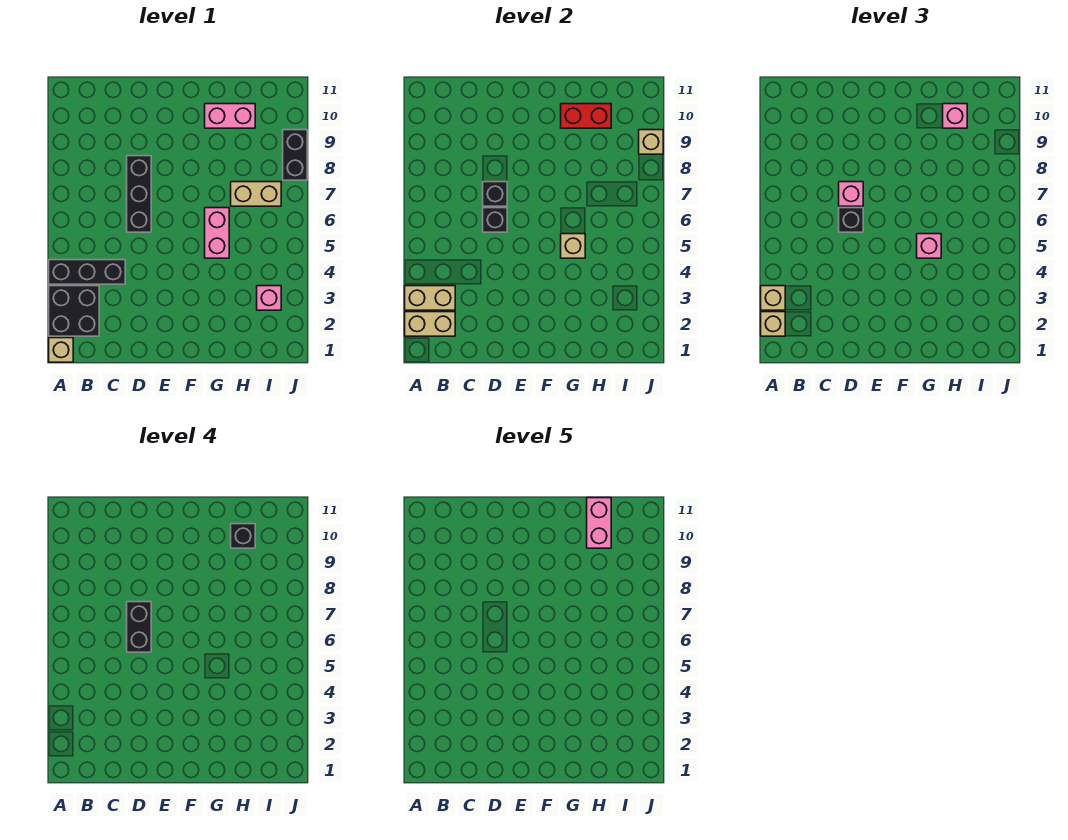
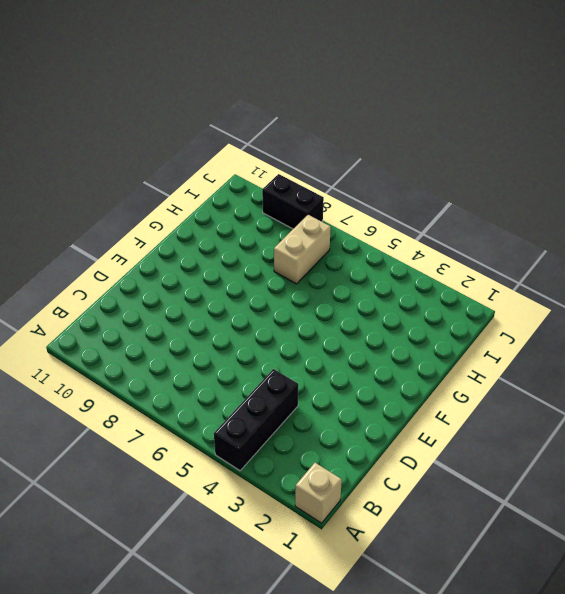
none -> black 2x2 brick [49,286,99,336]
none -> black 1x3 brick [127,156,151,232]
none -> pink 1x2 brick [205,208,229,258]

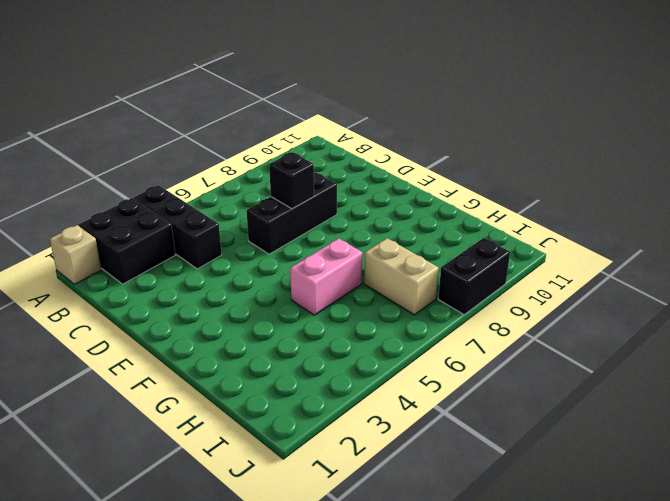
none -> pink 1x2 brick [205,104,255,128]
none -> pink 1x1 brick [257,286,281,310]
none -> tan 1x2 brick [405,312,455,336]

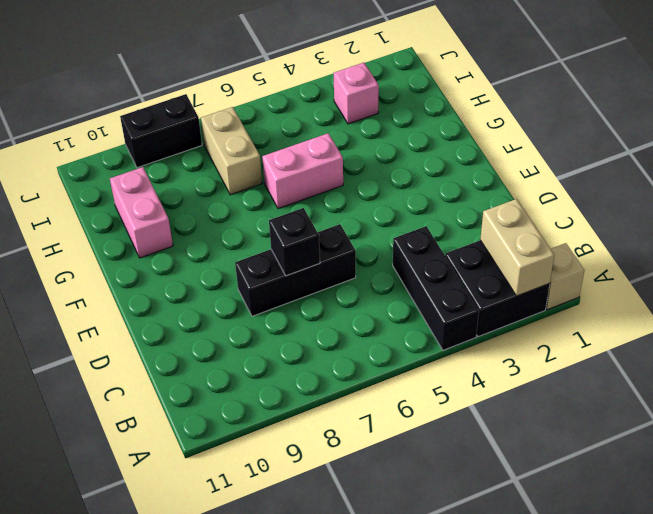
none -> tan 1x2 brick [405,286,455,310]
none -> black 1x1 brick [483,208,507,232]
none -> tan 1x1 brick [561,234,585,258]

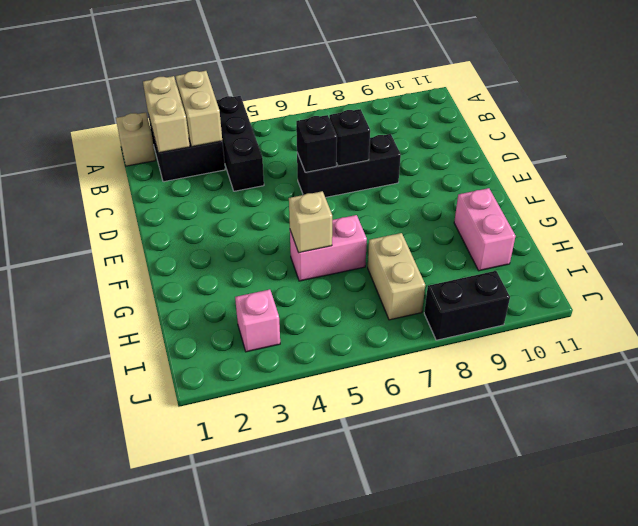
none -> red 1x2 brick [561,104,611,128]
none -> tan 1x1 brick [639,130,663,154]
none -> tan 1x1 brick [761,312,785,336]

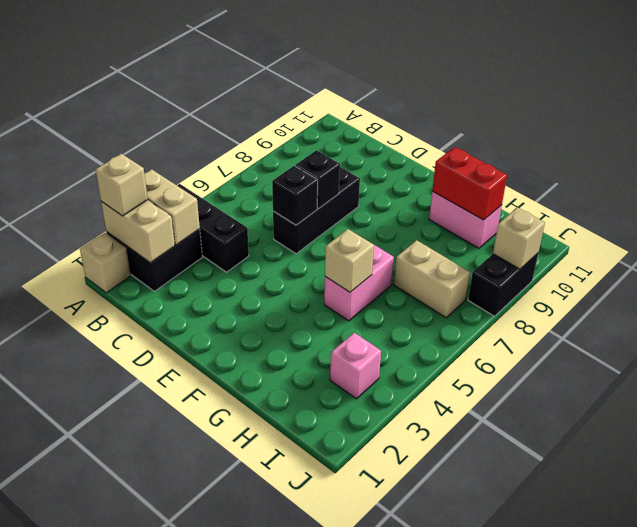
none -> tan 1x1 brick [761,286,785,310]
none -> black 1x1 brick [839,208,863,232]
none -> pink 1x1 brick [839,182,863,206]

